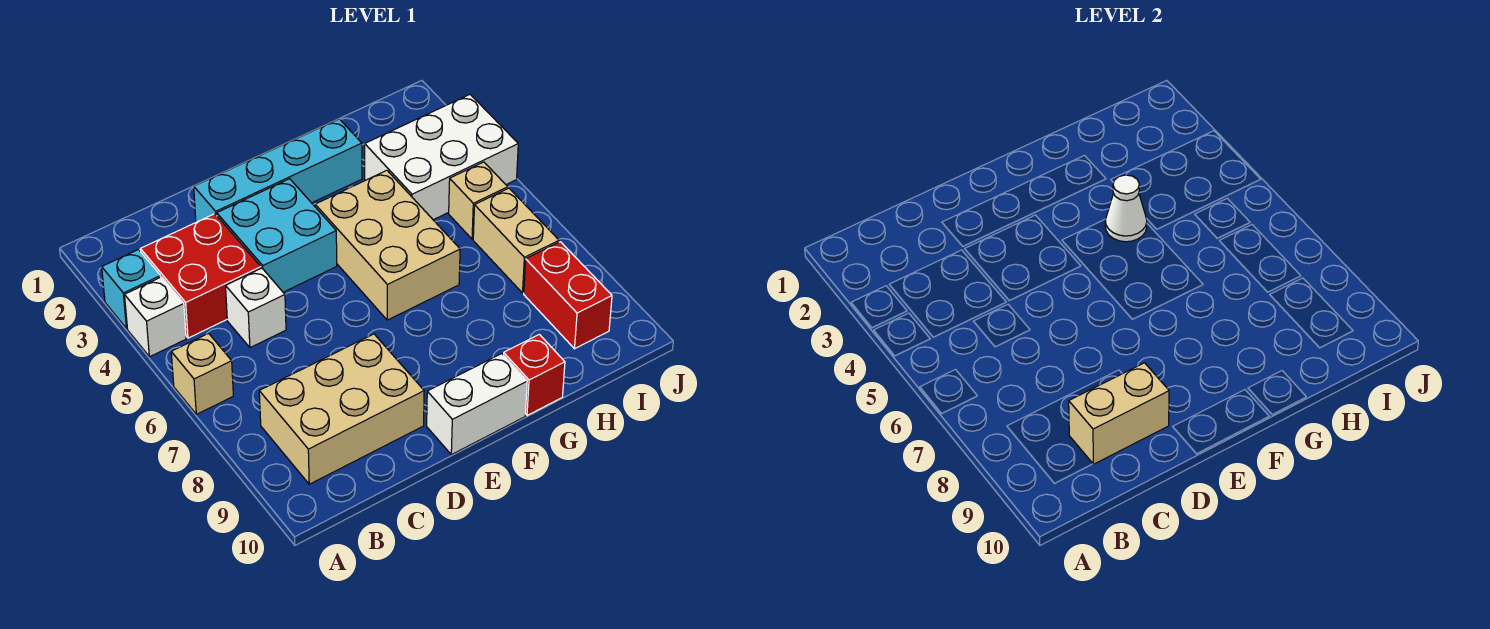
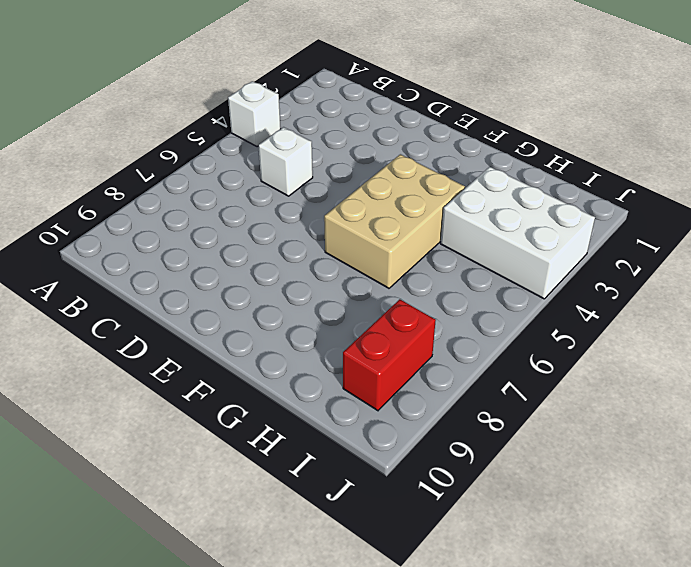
none -> cyan 1x1 brick [102,250,161,329]
none -> tan 1x1 brick [171,333,233,414]
none -> red 2x2 brick [140,214,261,338]

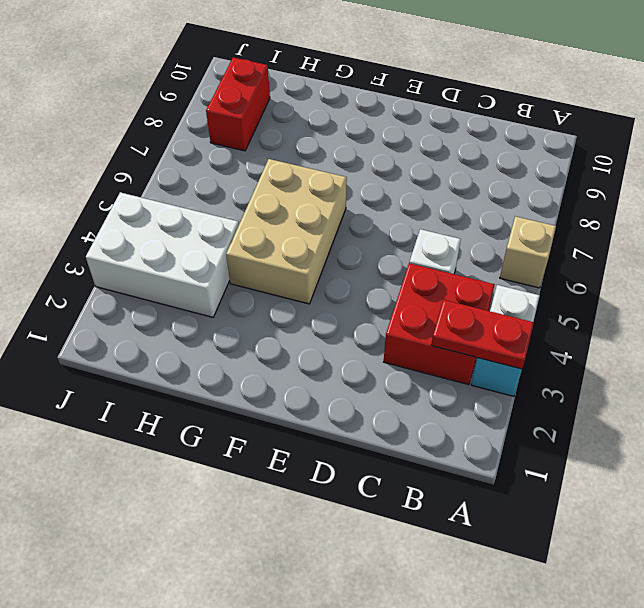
red 1x2 plate [432,300,534,369] -> none
none -> tan 2x3 brick [259,334,424,484]
none -> cyan 1x4 brick [194,119,362,222]
none -> cyan 2x2 brick [217,179,337,292]

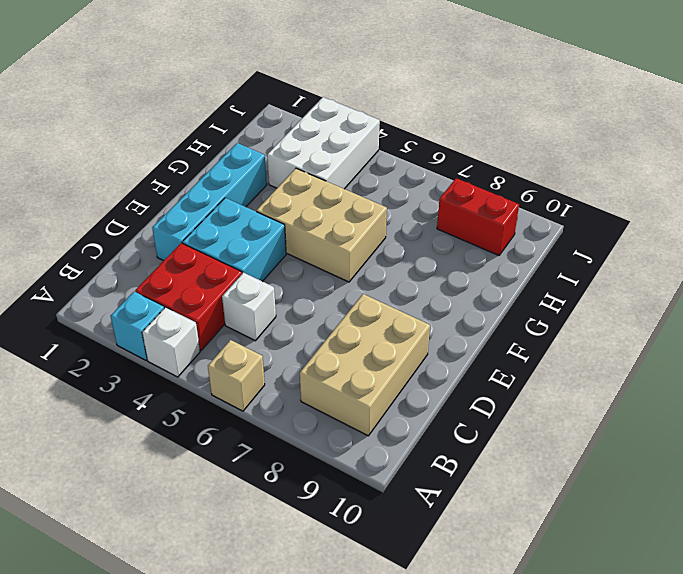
none -> white 1x2 brick [427,354,527,455]
none -> red 1x1 brick [504,334,565,415]
none -> tan 1x1 brick [449,162,508,239]

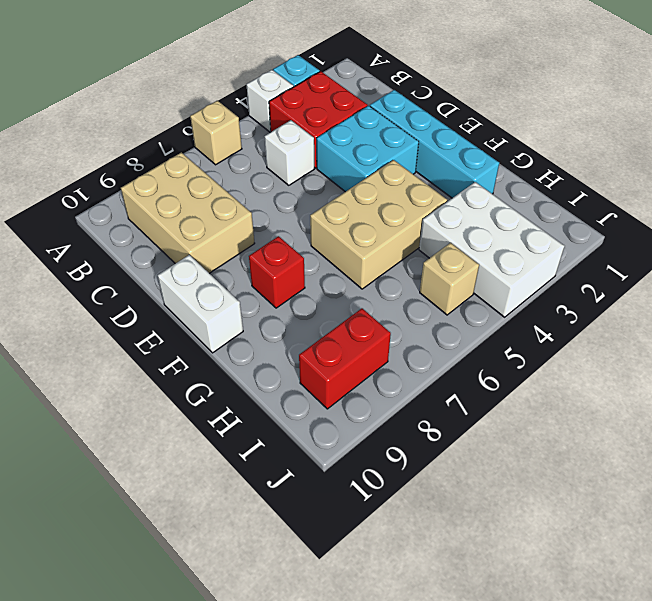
red 1x1 brick [249,236,305,308] -> red 1x1 brick moved to [504,334,565,415]
none -> tan 1x2 brick [473,188,559,293]
none -> tan 1x2 brick [1069,363,1169,464]
none -> white 1x1 cone [1105,175,1147,242]

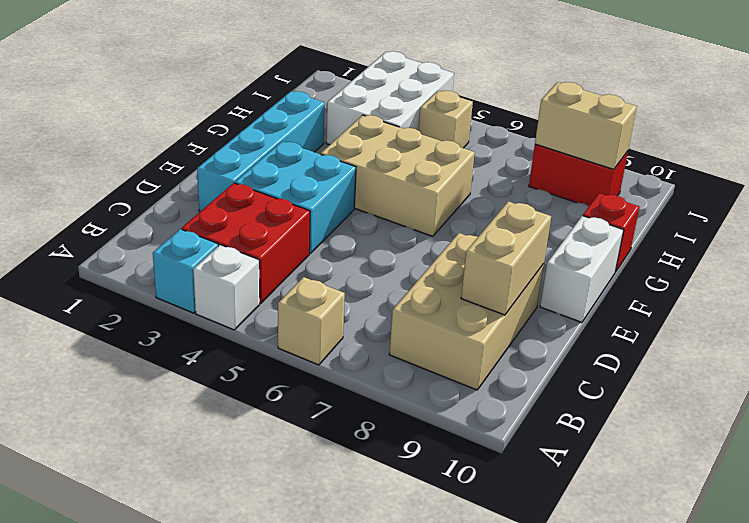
tan 1x2 brick [535,82,637,169] -> tan 1x2 brick moved to [473,188,559,293]
none -> white 1x1 brick [226,268,286,348]
none -> white 1x1 cone [1105,175,1147,242]

